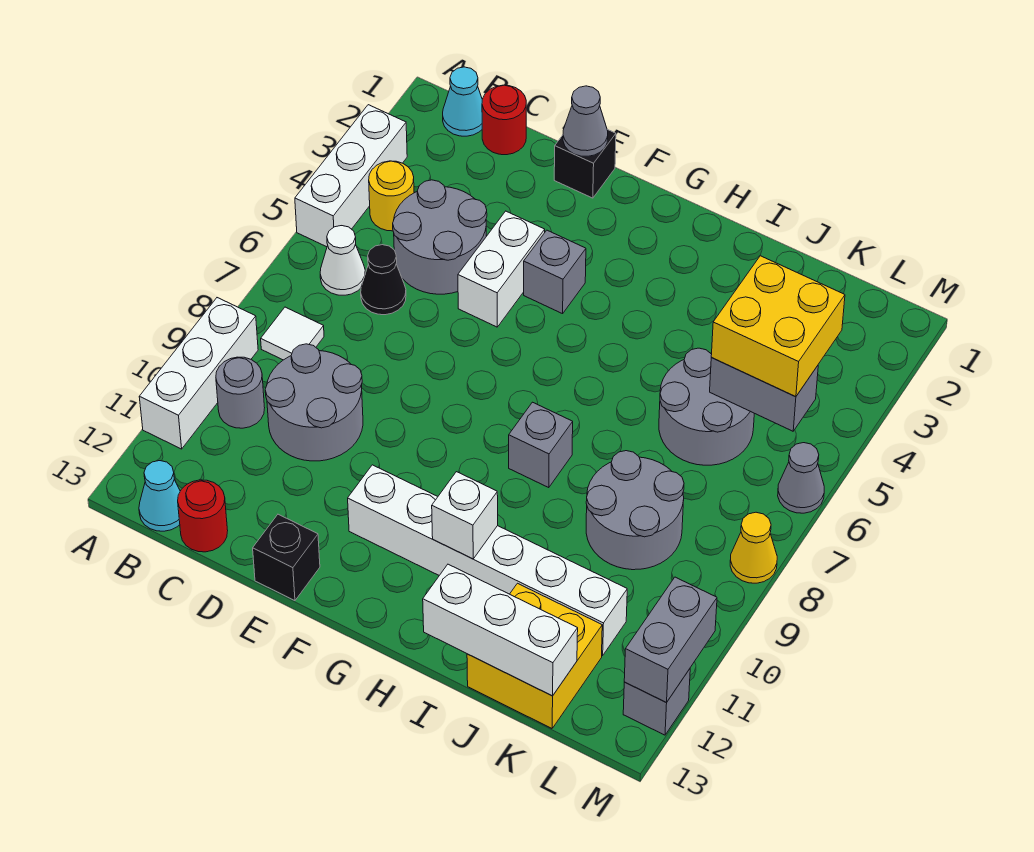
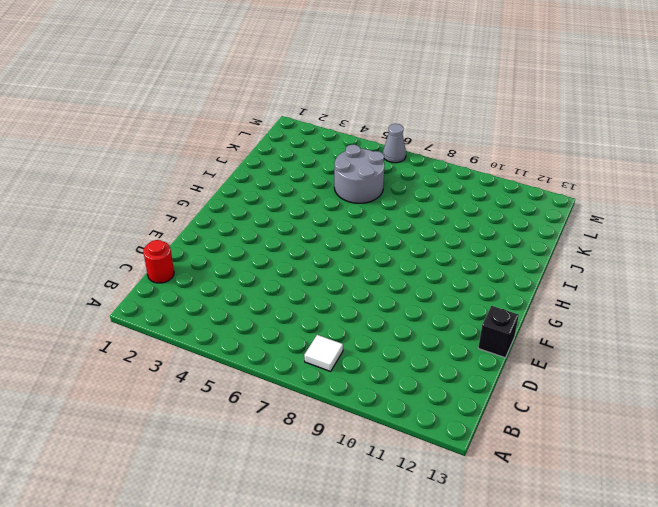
none -> white 1x3 brick [295,105,407,247]
none -> white 1x3 brick [139,298,258,449]
none -> cyan 1x1 cone [443,67,482,136]
none -> yellow 1x1 round brick [369,161,414,231]

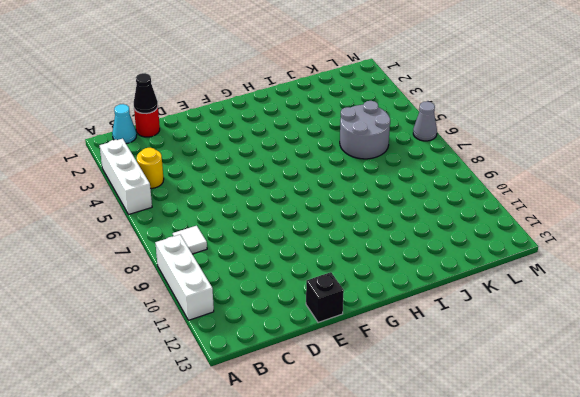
black 1x1 cone [134,73,158,113] -> black 1x1 cone moved to [361,245,406,315]
none -> white 1x1 cone [320,226,365,295]
none -> grey 1x1 round brick [216,357,265,428]
none -> cyan 1x1 cone [139,461,180,531]
none -> grey 2x2 round brick [393,180,487,294]

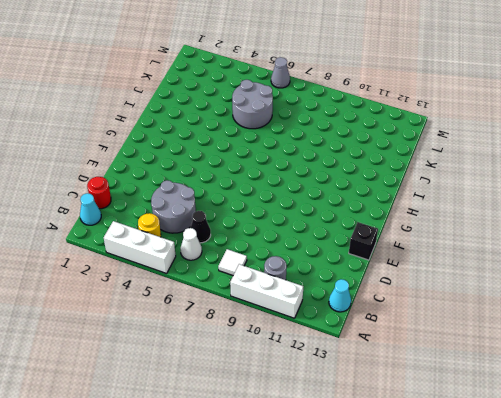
none -> grey 2x2 round brick [265,344,363,461]
none -> red 1x1 round brick [178,480,228,552]
none -> black 1x1 brick [554,130,616,198]
none -> white 1x2 brick [458,211,545,327]

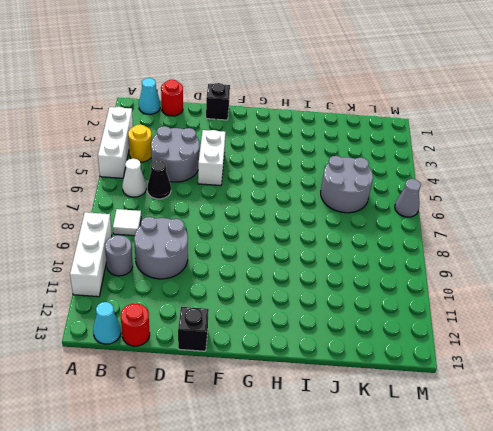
none -> grey 1x1 brick [524,230,586,314]
none -> white 1x6 brick [348,465,627,656]
none -> grey 1x1 brick [509,402,573,487]
none -> grey 2x2 round brick [586,451,684,570]

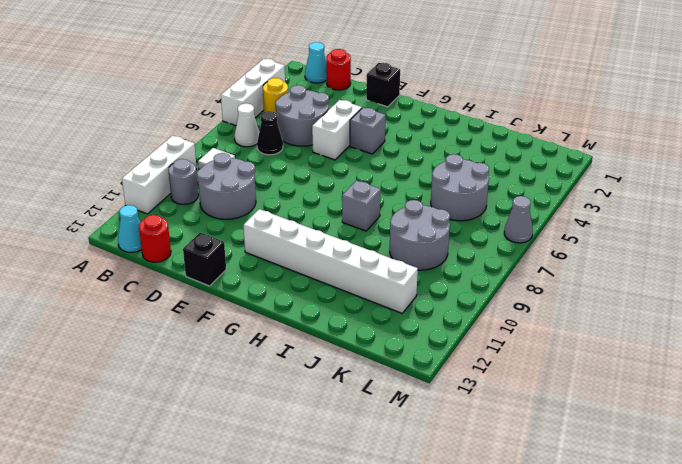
none -> yellow 2x2 brick [467,583,602,728]
none -> yellow 1x1 cone [730,512,777,583]
none -> grey 1x1 brick [623,669,690,735]
none -> grey 1x1 cone [563,86,608,156]

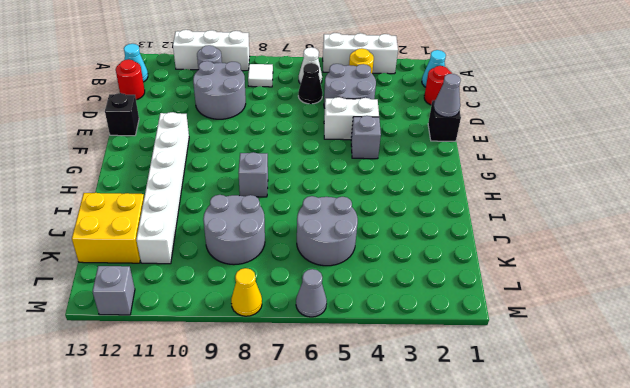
none -> white 1x1 brick [432,472,498,559]
none -> white 1x3 brick [423,564,578,696]
none -> grey 1x2 brick [710,357,818,431]
none -> grey 1x2 brick [624,577,717,703]

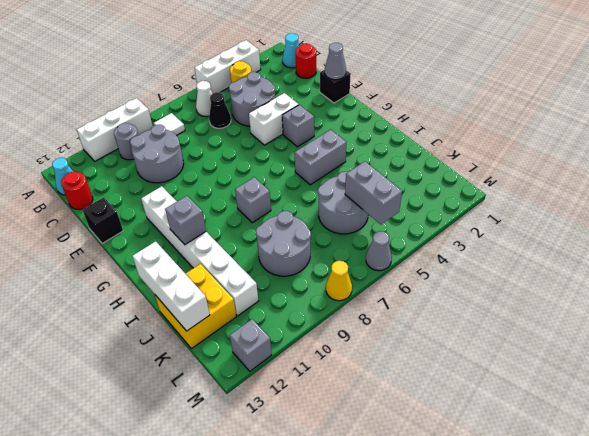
grey 1x2 brick [295,130,346,185] -> grey 1x2 brick moved to [624,577,717,703]
grey 1x1 brick [165,196,206,245] -> white 1x1 brick [432,472,498,559]
none -> yellow 2x2 brick [711,256,845,397]

